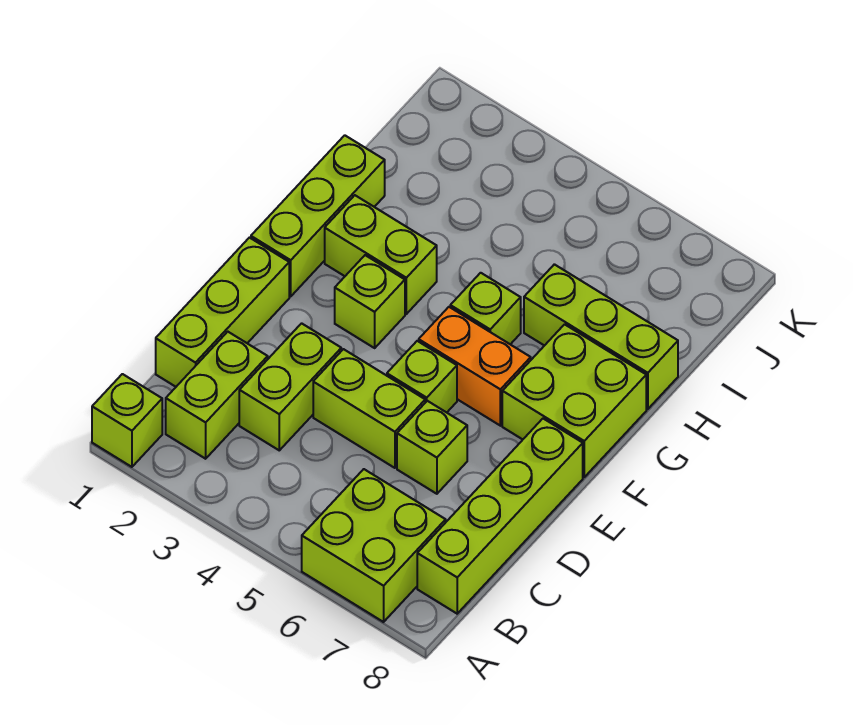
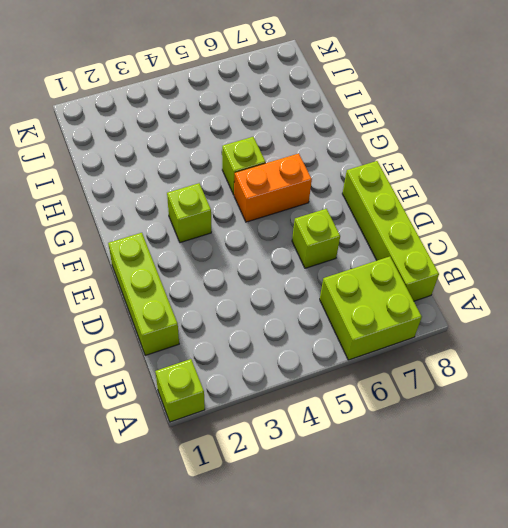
none -> lime 1x2 brick [166,332,268,459]
none -> lime 1x2 brick [239,323,341,450]
none -> lime 1x2 brick [313,349,425,468]

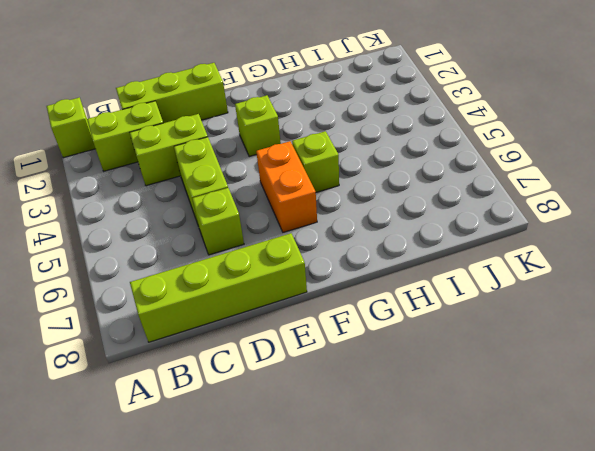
none -> lime 2x2 brick [302,469,446,622]
none -> lime 1x1 brick [387,341,457,413]
none -> lime 1x3 brick [251,135,385,296]

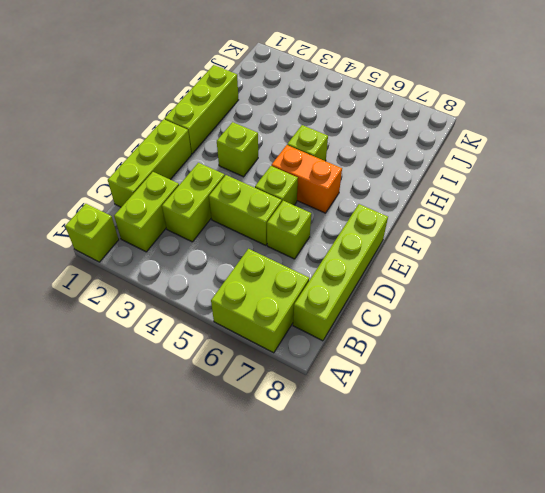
none -> lime 2x2 brick [502,324,646,477]
none -> lime 1x2 brick [325,195,437,314]
none -> lime 1x3 brick [524,264,678,409]

